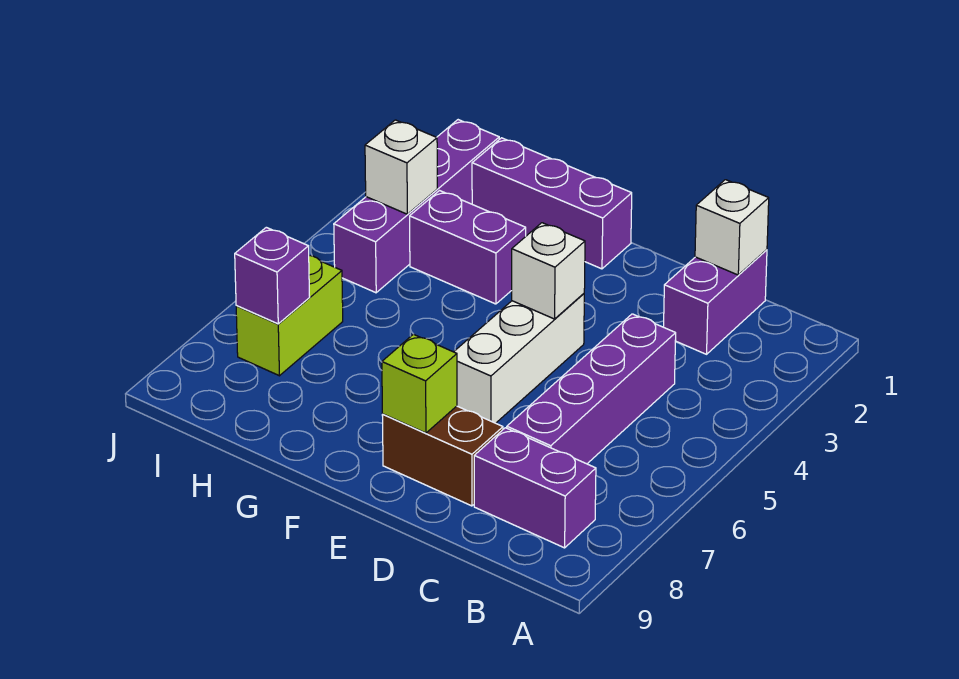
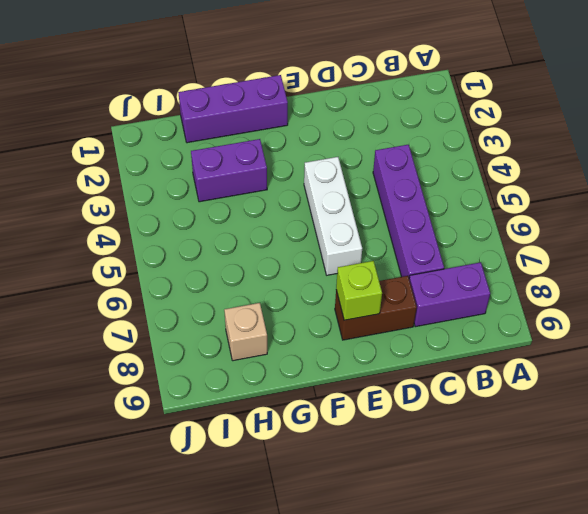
tan 1x1 brick [224,303,267,361] -> none
none -> purple 1x2 brick [664,250,767,354]
none -> purple 1x4 brick [334,120,499,293]
none -> lime 1x2 brick [236,256,343,376]

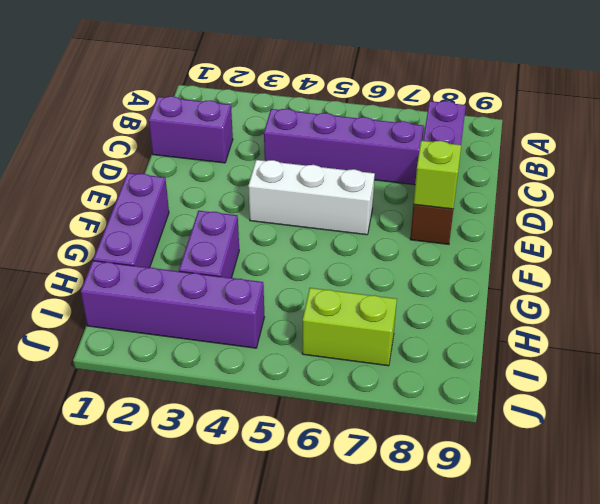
none -> white 1x1 brick [695,180,769,275]
none -> white 1x1 brick [512,223,585,319]
none -> white 1x1 brick [365,120,437,214]

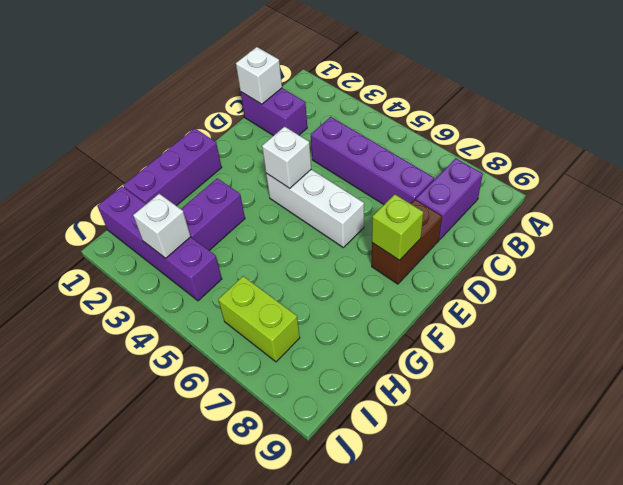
none -> purple 1x1 brick [235,227,310,324]

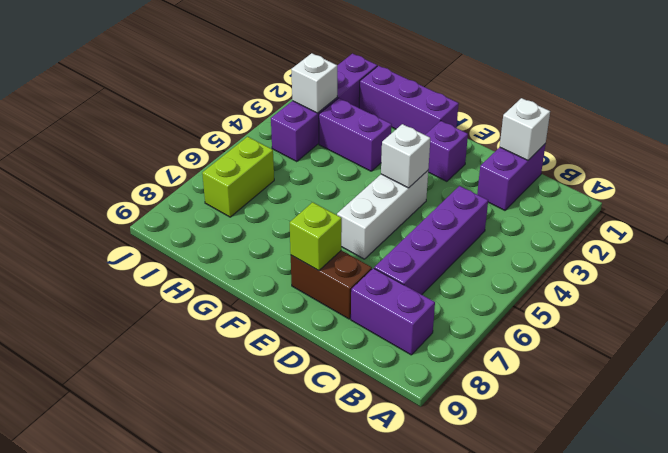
purple 1x1 brick [425,121,468,181] -> purple 1x1 brick moved to [235,227,310,324]

